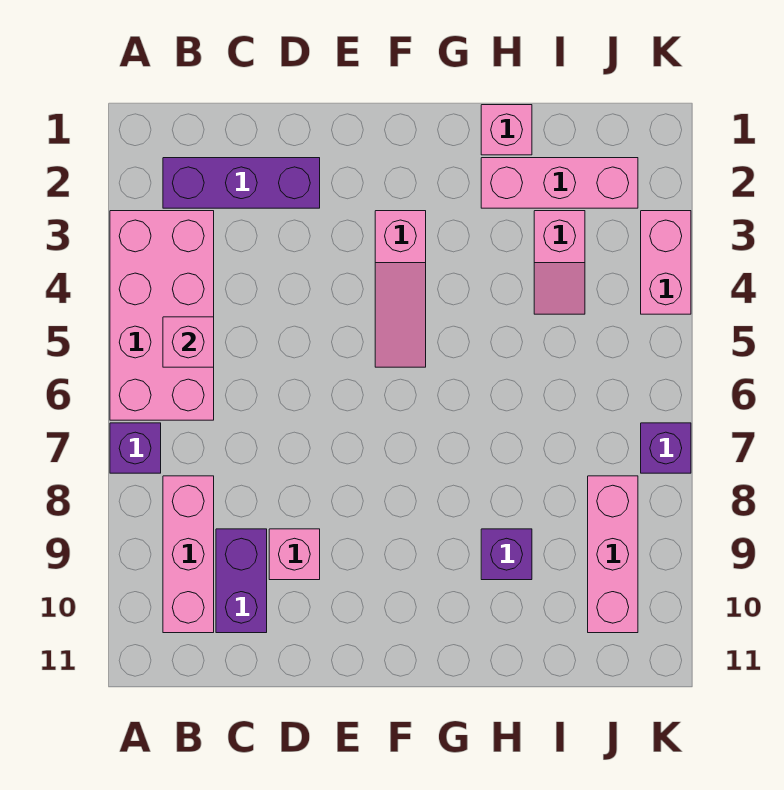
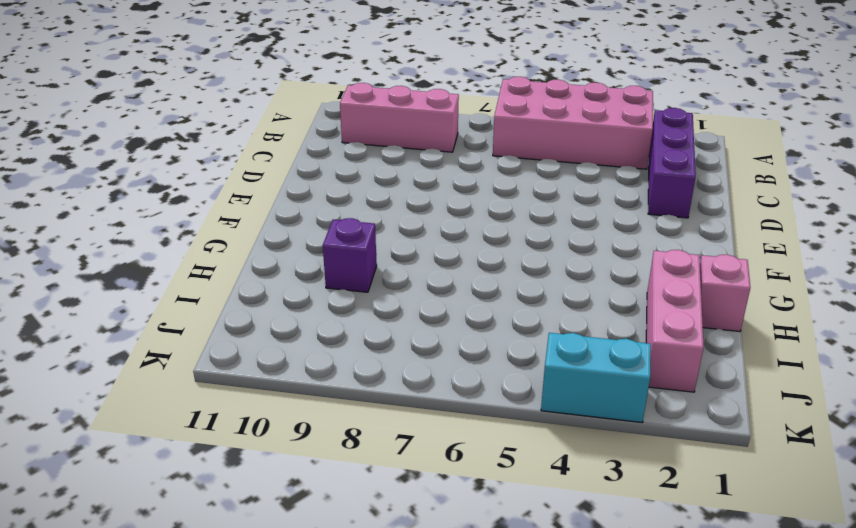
cyan 1x2 brick [541,333,651,422] -> pink 1x2 brick [641,211,691,314]
none -> purple 1x1 brick [110,423,161,473]
none -> purple 1x2 brick [216,529,267,633]
none -> pink 1x1 brick [269,529,320,580]

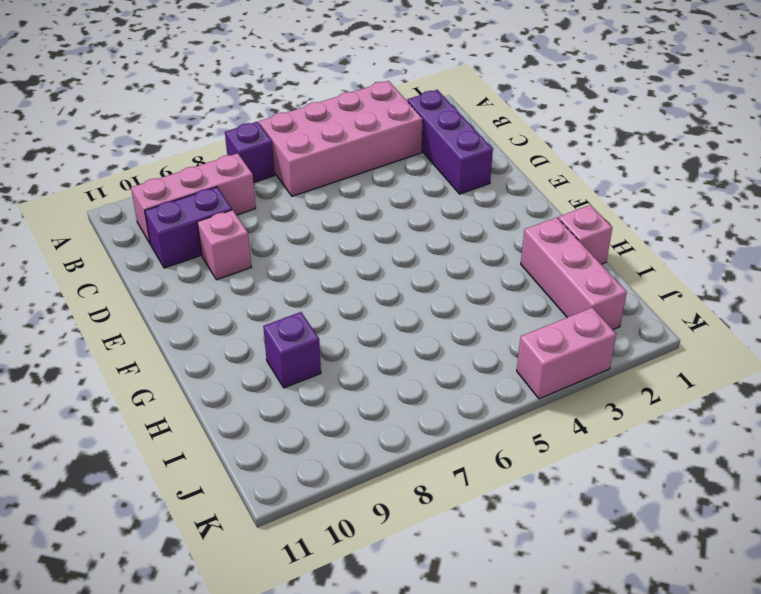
none -> pink 1x3 slope [375,211,426,367]
none -> pink 1x2 slope [534,211,585,314]
none -> pink 1x3 brick [588,476,638,633]

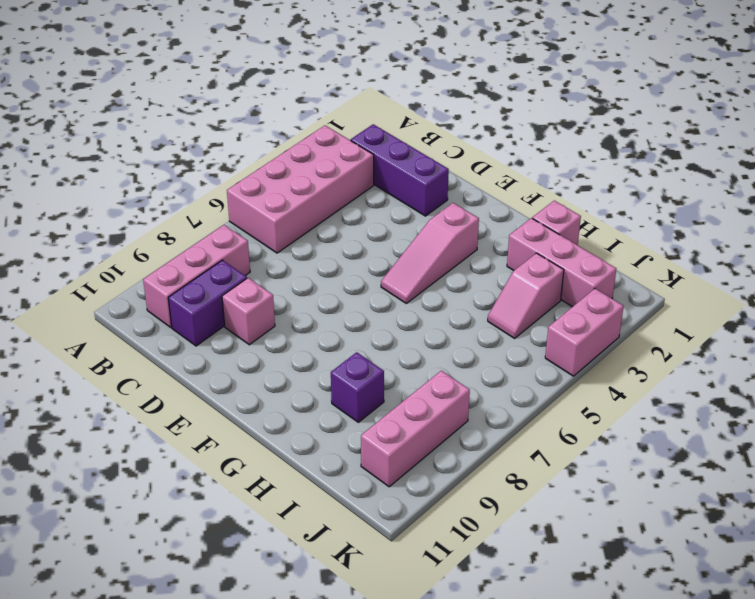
none -> purple 1x1 brick [110,423,161,473]
none -> purple 1x1 brick [641,423,691,473]
none -> pink 1x1 brick [163,317,214,367]

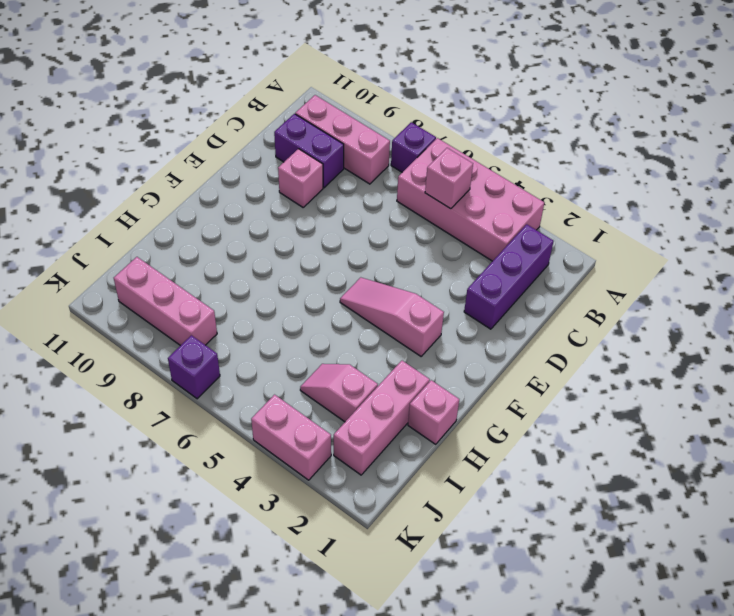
none -> purple 1x1 brick [481,529,532,580]

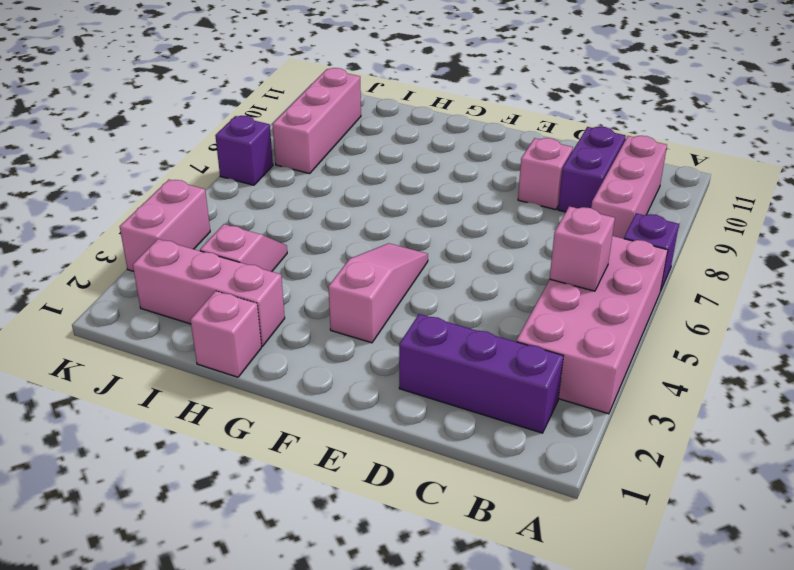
none -> purple 1x1 brick [481,529,532,580]

